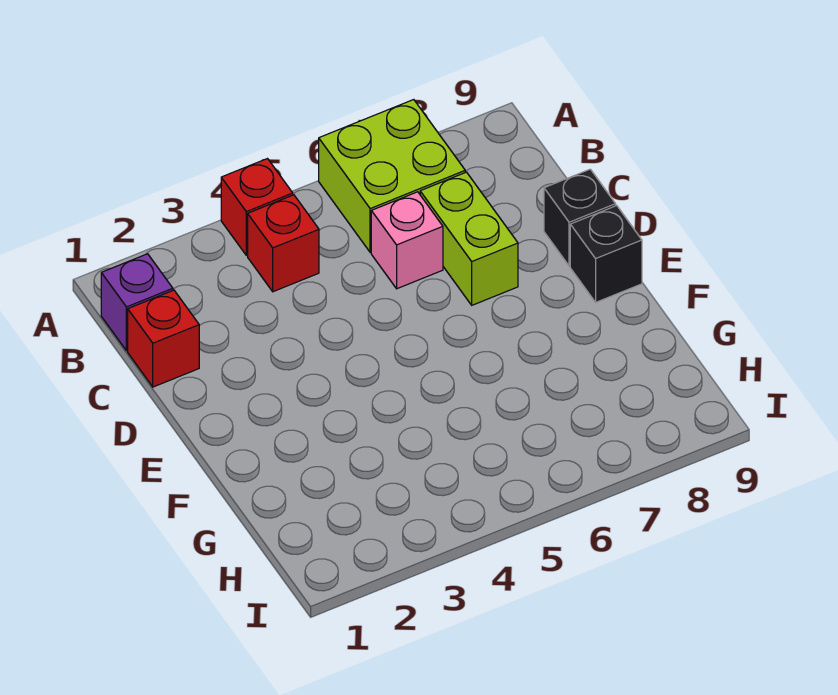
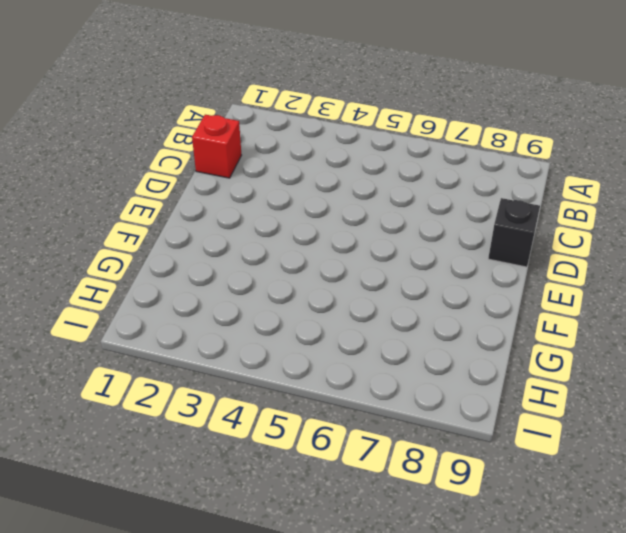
none -> red 1x1 brick [221,159,293,255]
none -> lime 2x2 brick [319,100,465,252]

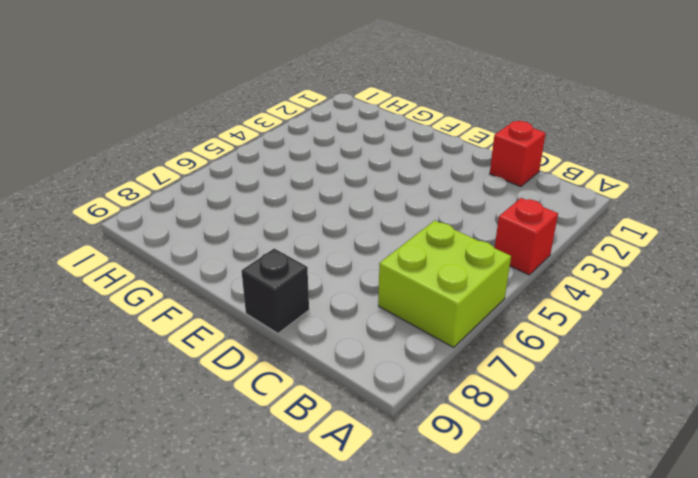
none -> purple 1x1 brick [101,254,173,351]
none -> red 1x1 brick [248,195,319,292]

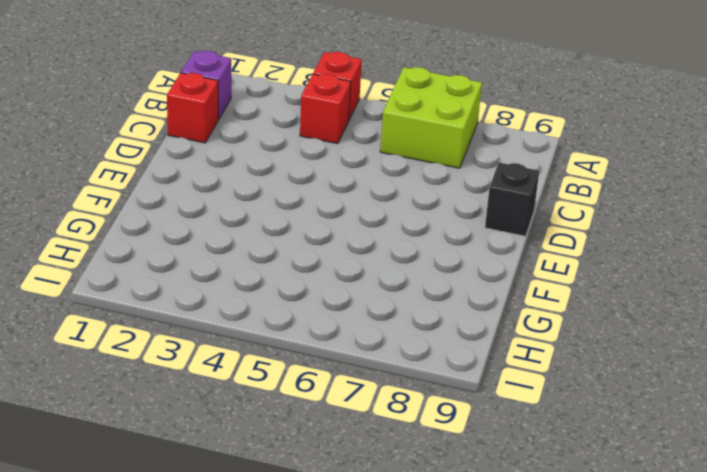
none -> pink 1x1 brick [371,192,443,289]
none -> lime 1x2 brick [420,172,518,305]

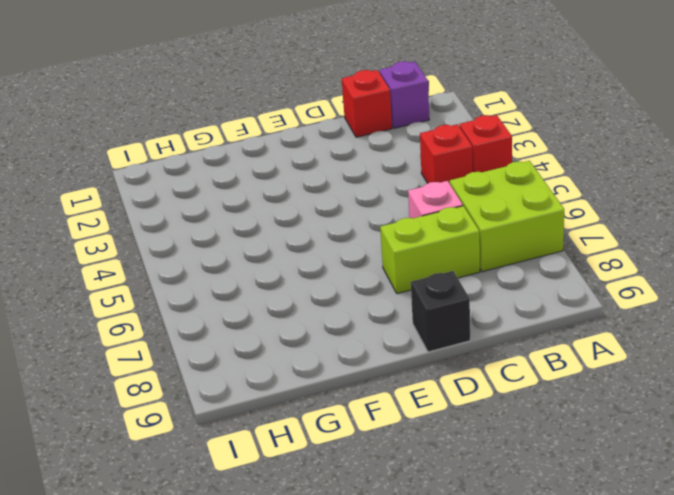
none -> black 1x1 brick [570,206,642,302]

